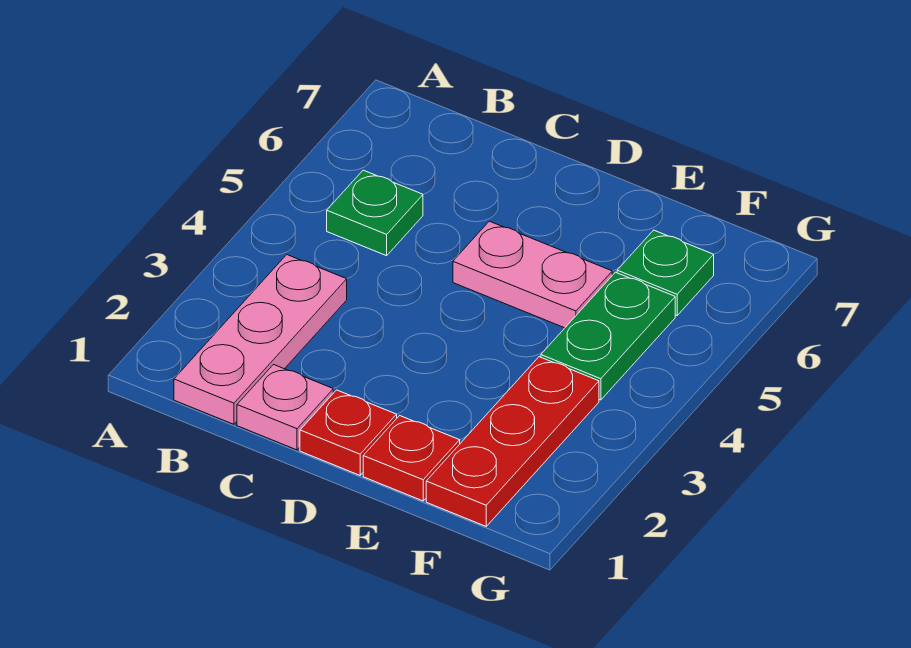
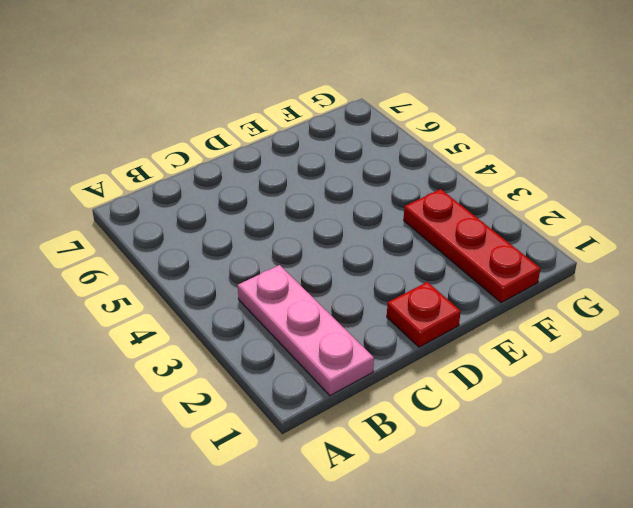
none -> green 1x1 plate [327,170,423,256]
none -> pink 1x1 plate [237,365,333,450]

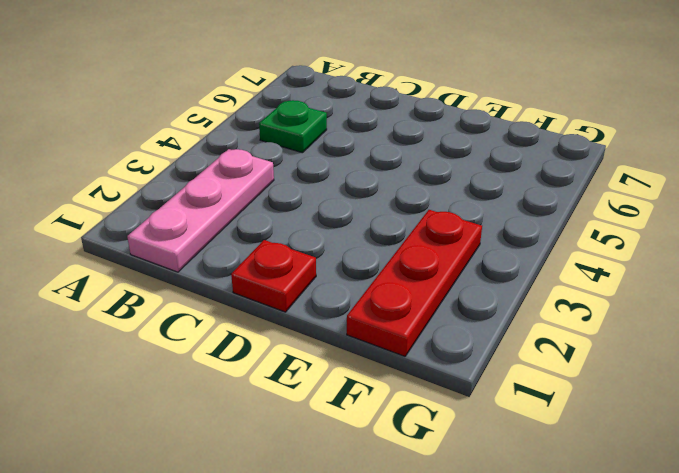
none -> pink 1x1 plate [237,365,333,450]
none -> pink 1x2 plate [453,221,612,328]

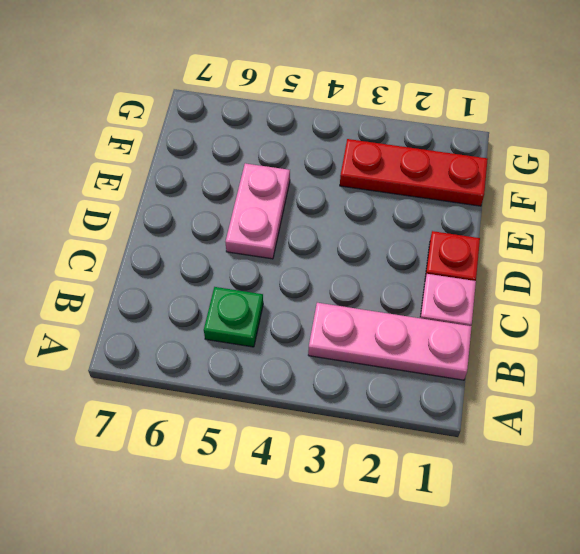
none -> red 1x1 plate [363,416,460,501]
none -> green 1x2 plate [541,272,675,400]

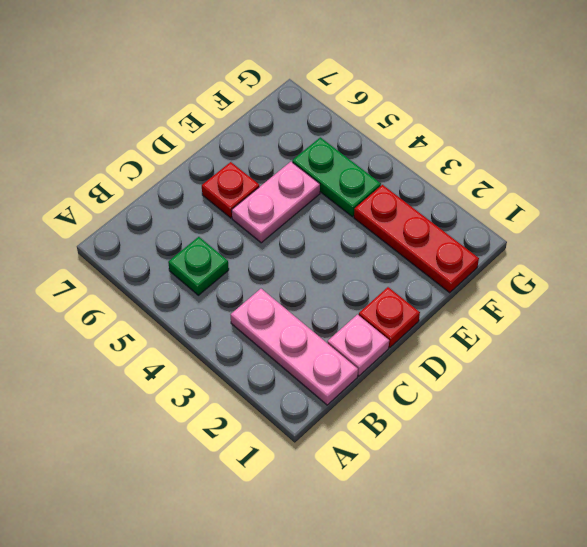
red 1x1 plate [202,162,259,218] -> red 1x1 plate moved to [363,416,460,501]
none -> green 1x1 plate [617,230,714,315]

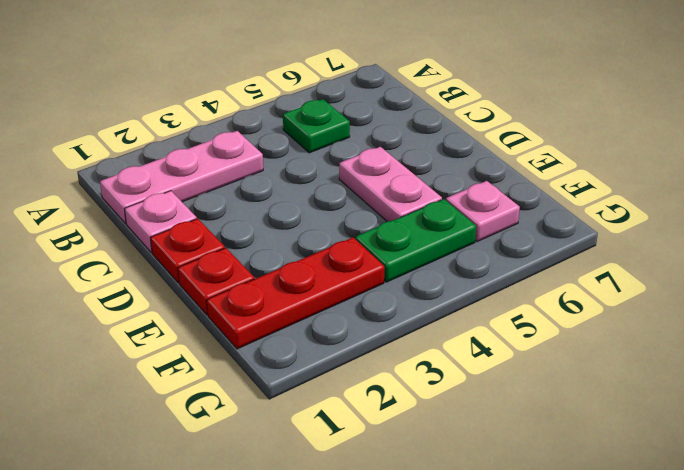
pink 1x1 plate [446,181,520,242] -> green 1x1 plate [617,230,714,315]

